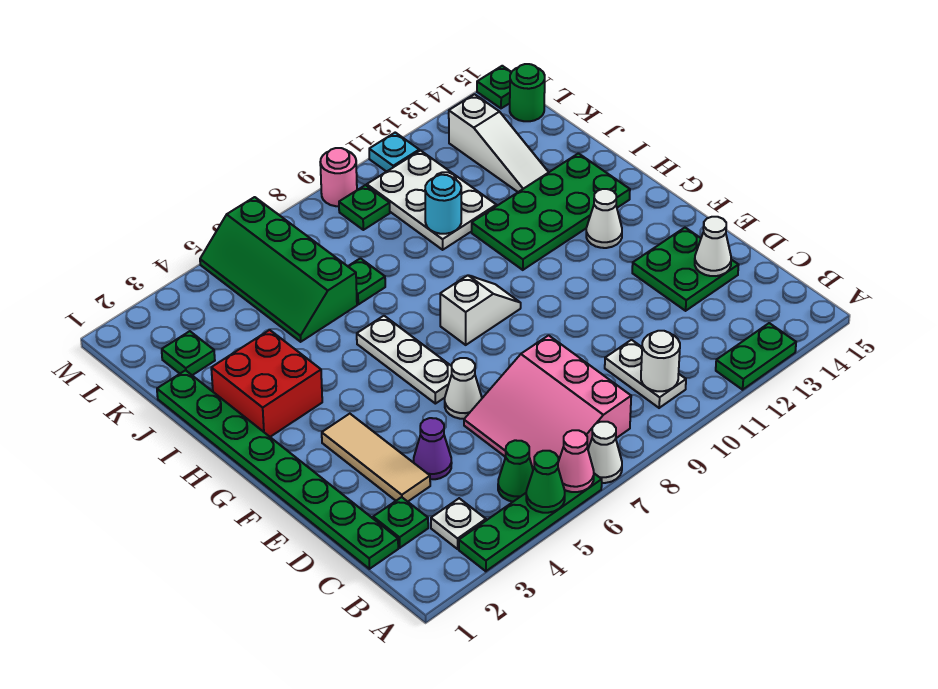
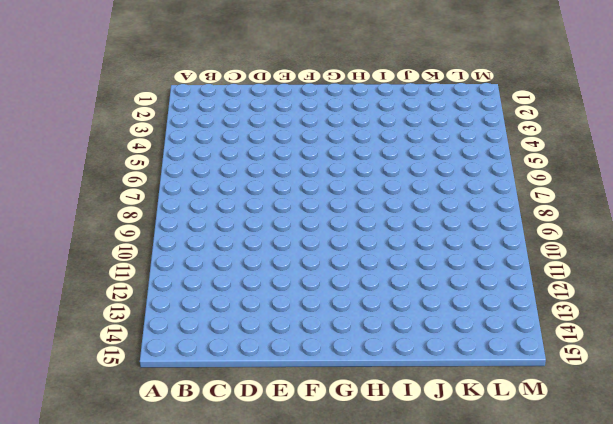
none -> green 1x4 plate [459,474,602,571]
none -> white 1x1 cone [588,422,622,483]
none -> green 1x2 plate [716,323,796,390]
none -> white 1x1 plate [431,498,486,549]

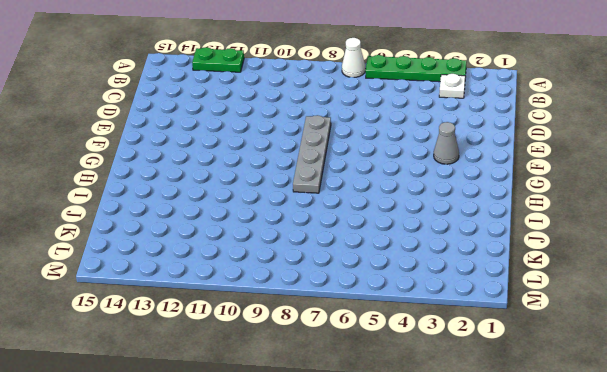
grey 1x4 plate [293,115,331,193] -> white 1x2 slope [440,275,521,345]
grey 1x1 cone [434,122,459,164] -> tan 1x3 tile [322,414,430,502]
none -> green 1x1 cone [498,440,533,502]
none -> pink 3x3 slope [464,335,631,469]
none -> white 1x2 plate [605,340,686,408]
none -> green 1x8 plate [157,370,398,569]

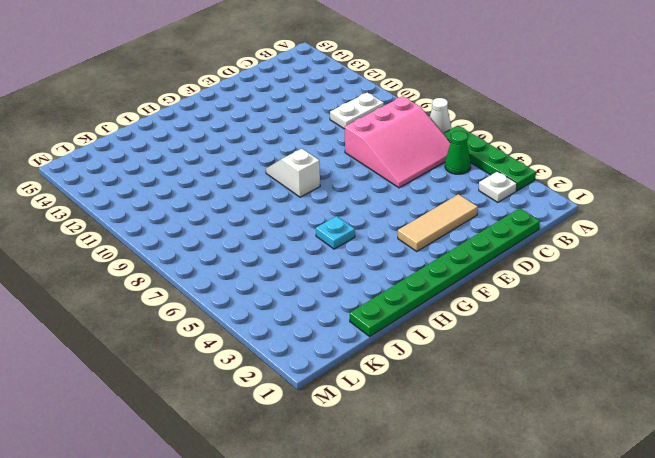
cyan 1x1 plate [316,216,355,249] -> cyan 1x1 plate moved to [369,133,419,172]
none -> green 1x2 plate [716,323,796,390]
none -> green 1x1 plate [373,497,428,548]
none -> purple 1x1 cone [414,418,452,479]
none -> green 2x2 plate [632,228,739,311]

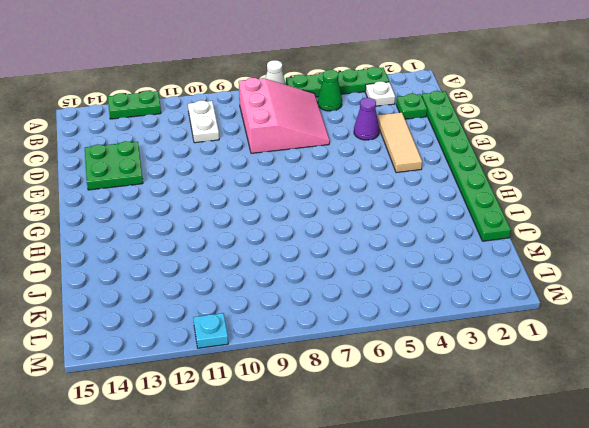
none -> white 1x1 cone [445,358,482,419]
none -> white 1x3 plate [357,316,452,404]
none -> white 1x2 slope [440,275,521,345]
none -> white 1x1 cone [586,189,622,248]

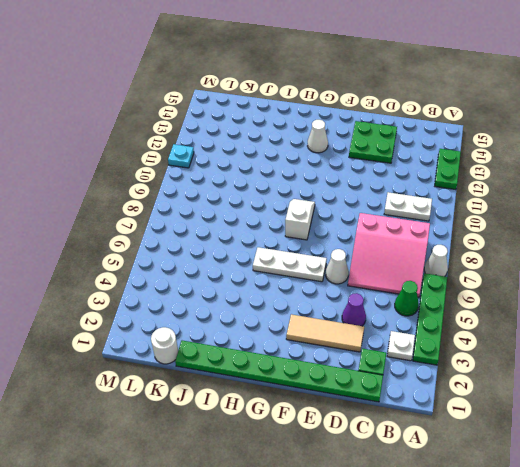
white 1x1 round brick [151,327,178,364] -> white 1x1 round brick moved to [641,331,680,391]
none -> red 2x2 brick [211,330,322,437]
none -> green 2x4 plate [472,153,630,270]
none -> green 2x4 slope [200,197,357,342]
none -> green 1x1 plate [348,258,385,304]

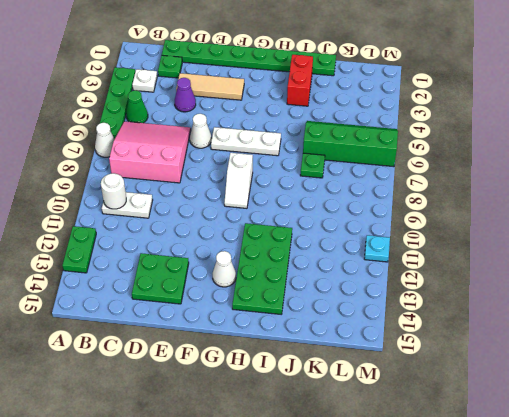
red 1x2 brick [287,55,313,106] -> red 2x2 brick [211,330,322,437]
none -> white 2x3 plate [367,151,496,250]
none -> white 1x3 slope [449,94,549,192]
none -> green 1x1 plate [162,331,215,375]
none -> green 1x1 plate [339,185,390,230]

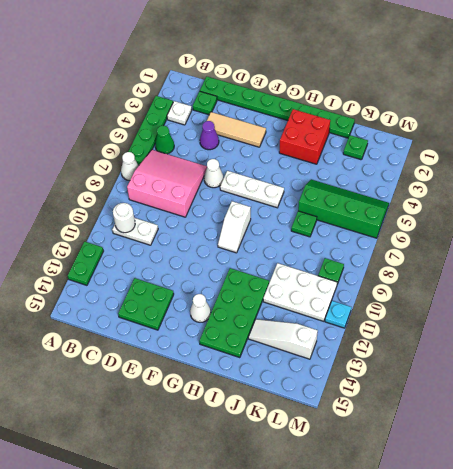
none -> green 1x1 round brick [510,64,545,121]
none -> pink 1x1 round brick [320,148,357,206]
none -> green 1x1 plate [477,66,511,108]
none -> green 1x1 cone [526,451,565,513]

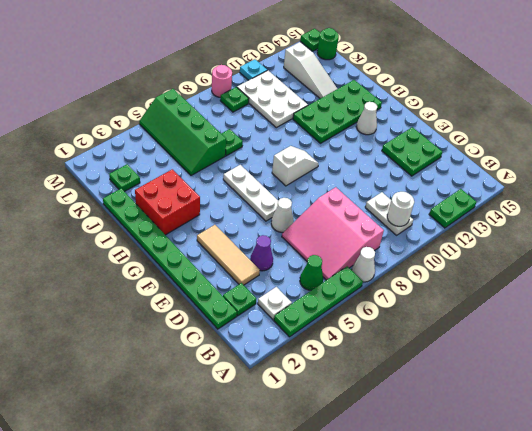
none -> green 1x1 cone [526,451,565,513]
none -> pink 1x1 cone [558,430,594,492]
none -> white 1x1 cone [695,217,731,276]
none -> cyan 1x1 round brick [425,175,461,234]

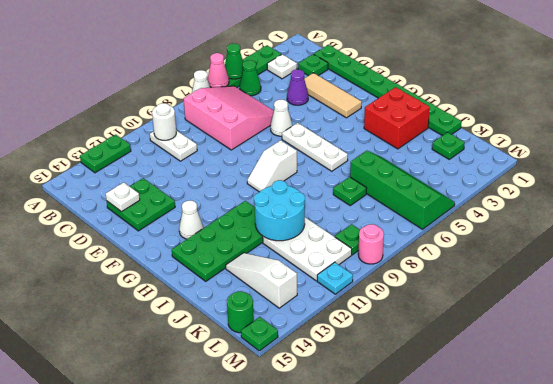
white 1x1 plate [106,182,140,212] -> white 1x1 cone [695,217,731,276]
cyan 2x2 round brick [254,180,305,241] -> cyan 1x1 round brick [425,175,461,234]

